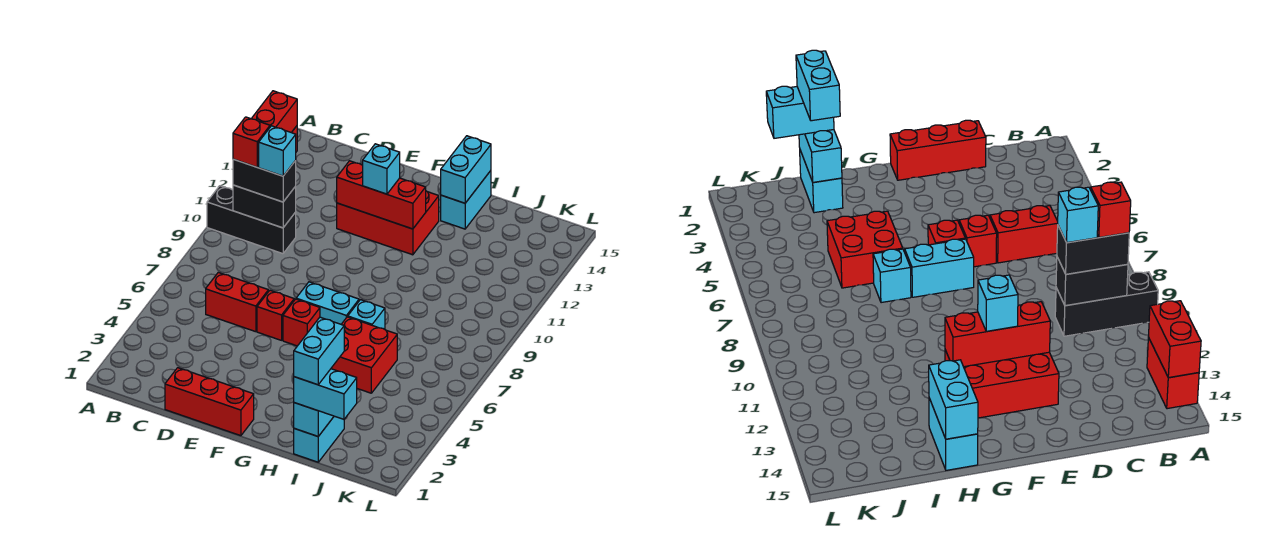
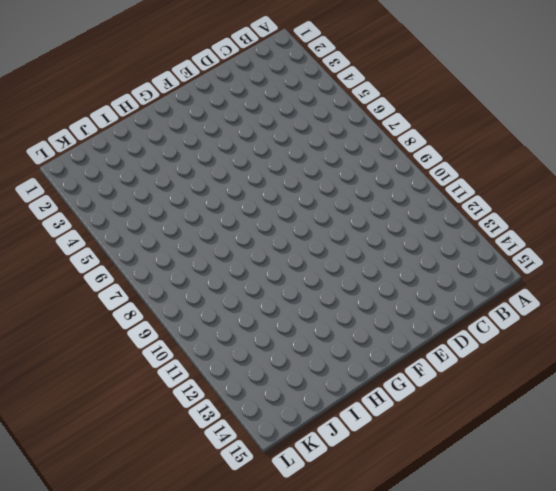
none -> black 1x3 brick [207,186,296,254]
none -> red 1x2 brick [1147,337,1199,409]
none -> red 1x2 brick [206,272,268,332]

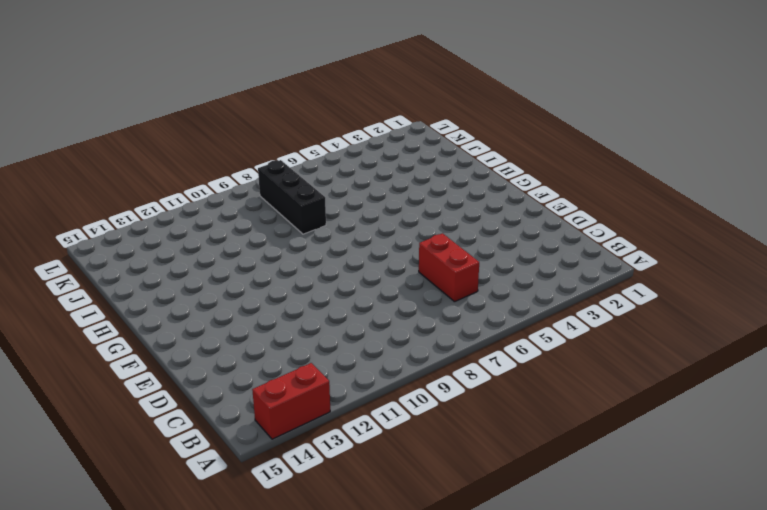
black 1x3 brick [258,160,326,234] -> black 1x3 brick moved to [207,186,296,254]
none -> red 1x3 brick [165,368,254,436]
none -> red 1x1 brick [257,290,294,340]
none -> red 2x3 brick [337,191,439,255]

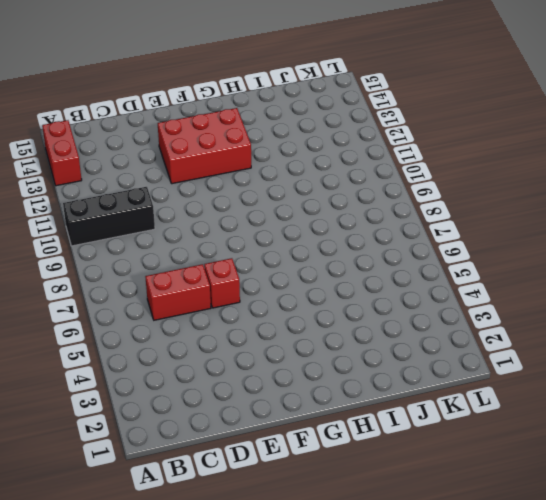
none -> red 1x3 brick [165,368,254,436]
none -> red 1x1 brick [283,299,320,346]
none -> cyan 1x2 brick [296,282,359,324]

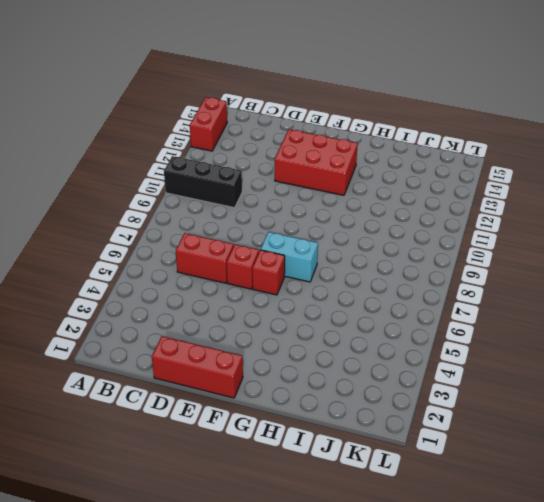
none -> red 2x2 brick [331,317,397,393]
none -> cyan 1x1 brick [348,300,385,329]
none -> cyan 1x2 brick [441,171,491,229]

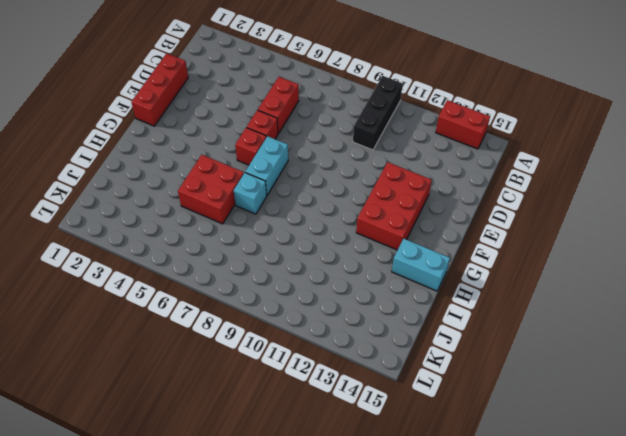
none -> cyan 1x2 brick [294,416,344,462]
none -> red 1x2 brick [251,91,297,132]
none -> black 1x2 brick [233,185,296,228]

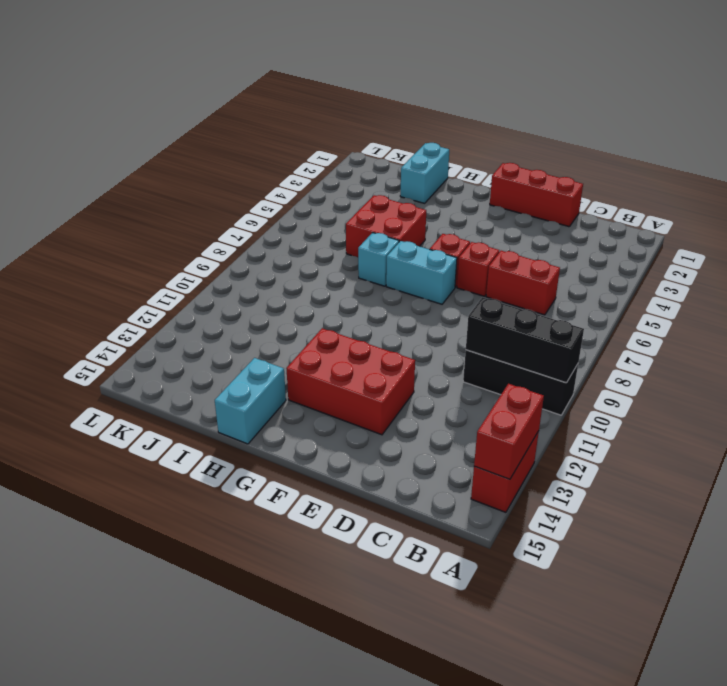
black 1x3 brick [466,297,584,383] -> black 1x2 brick [233,185,296,228]
none -> red 1x3 brick [337,161,426,229]
none -> cyan 1x2 brick [441,136,491,203]
none -> cyan 1x2 brick [294,403,334,436]

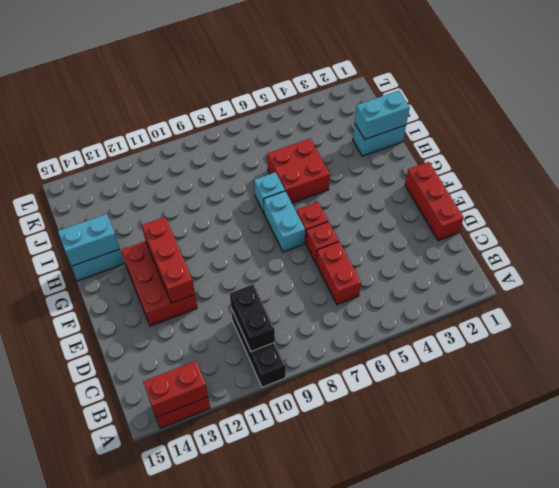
none -> black 1x2 brick [233,159,296,202]
none -> cyan 1x1 brick [363,144,400,194]
none -> cyan 1x2 brick [294,369,357,419]

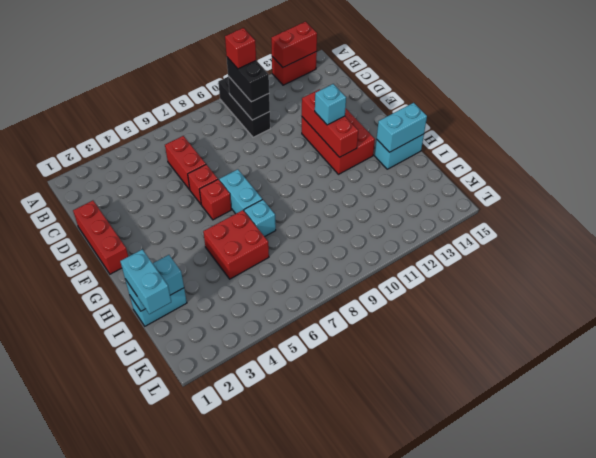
none -> cyan 1x1 brick [259,126,296,176]
none -> cyan 1x2 brick [294,317,344,385]

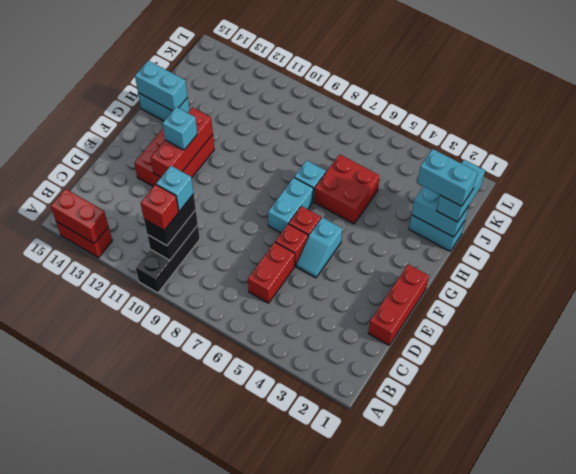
cyan 1x2 slope [296,217,342,278] -> none

